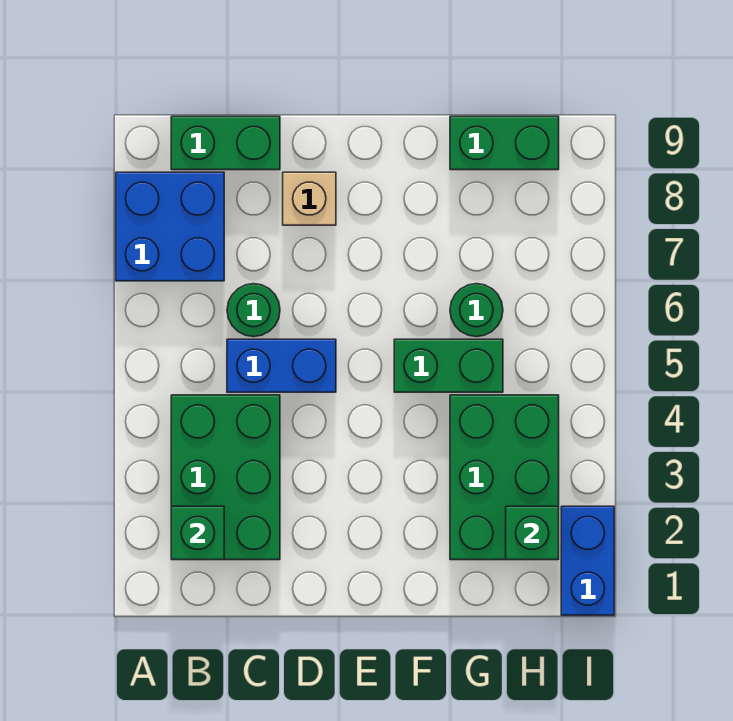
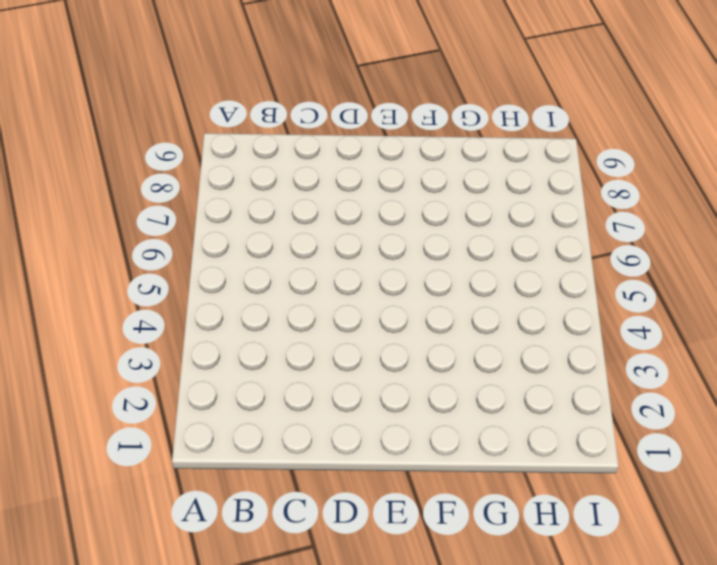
none -> blue 2x2 brick [116,172,224,281]
none -> green 2x3 brick [171,395,280,560]
none -> green 1x2 brick [171,116,280,170]

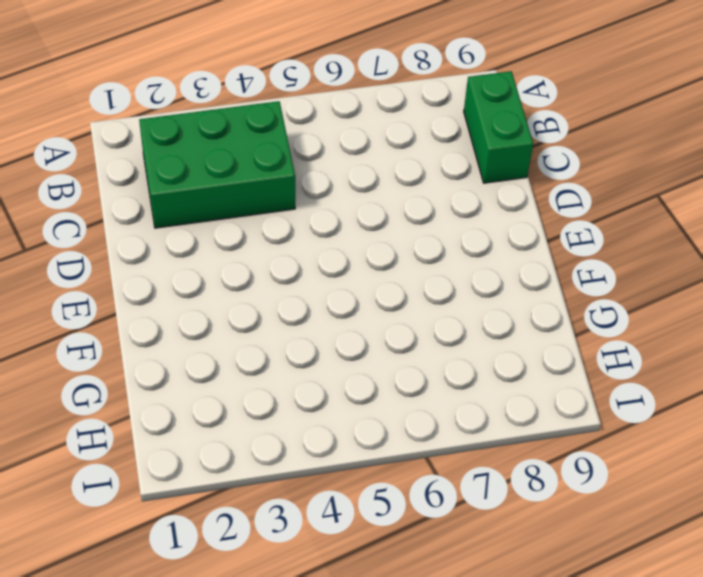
none -> blue 2x2 brick [116,172,224,281]
none -> blue 1x2 brick [227,339,336,392]
none -> green 1x1 round brick [227,284,280,337]

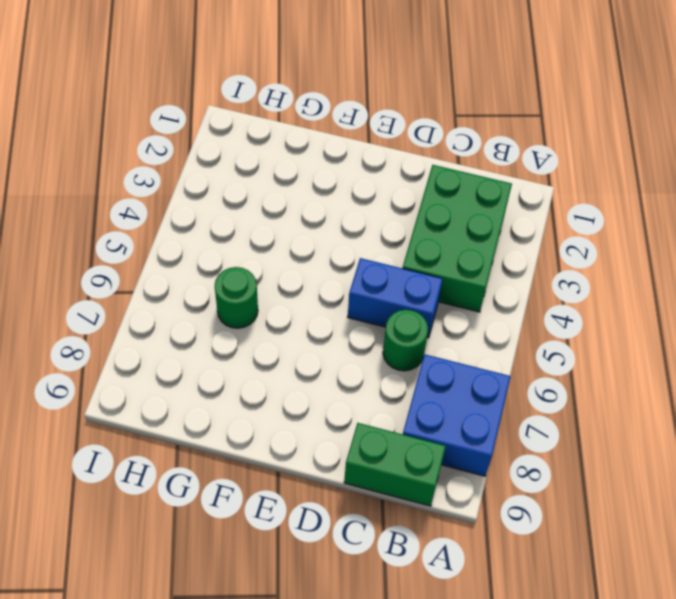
none -> tan 1x1 brick [283,172,336,225]
none -> green 1x2 brick [394,339,503,392]
none -> green 2x3 brick [450,395,559,560]

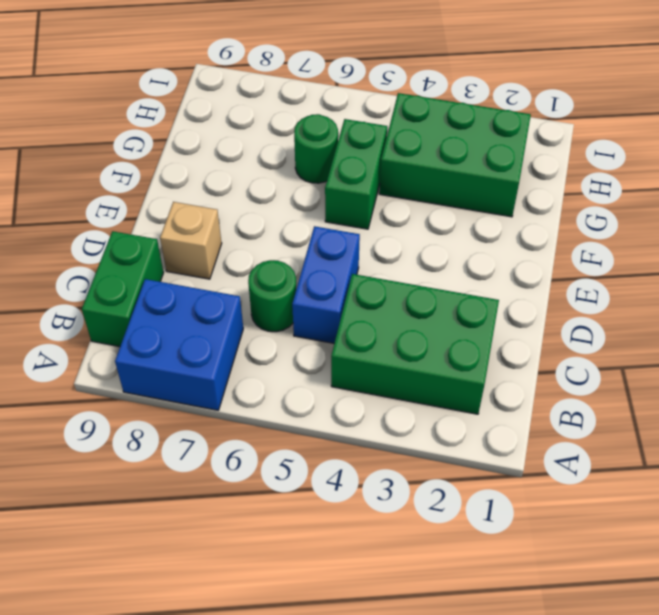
none -> green 1x2 brick [450,116,559,170]
none -> blue 1x2 brick [561,506,614,615]
none -> green 1x1 brick [171,506,224,560]

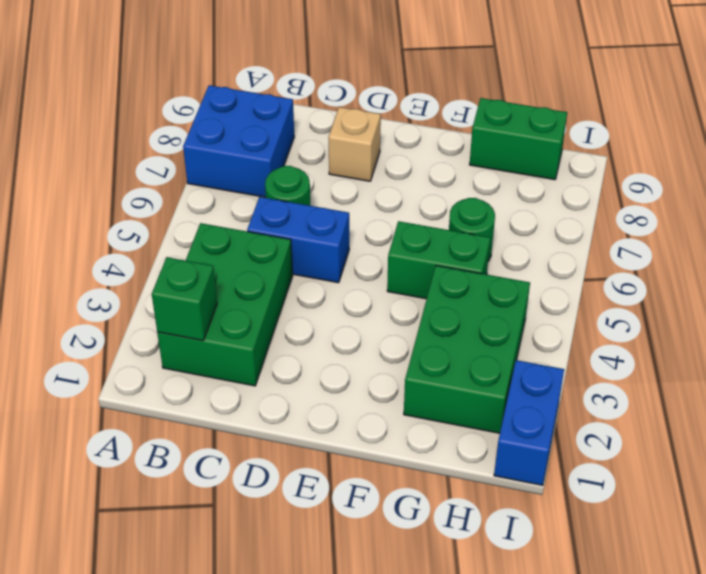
none -> green 1x2 brick [171,116,280,170]
none -> green 1x1 brick [506,506,559,560]

